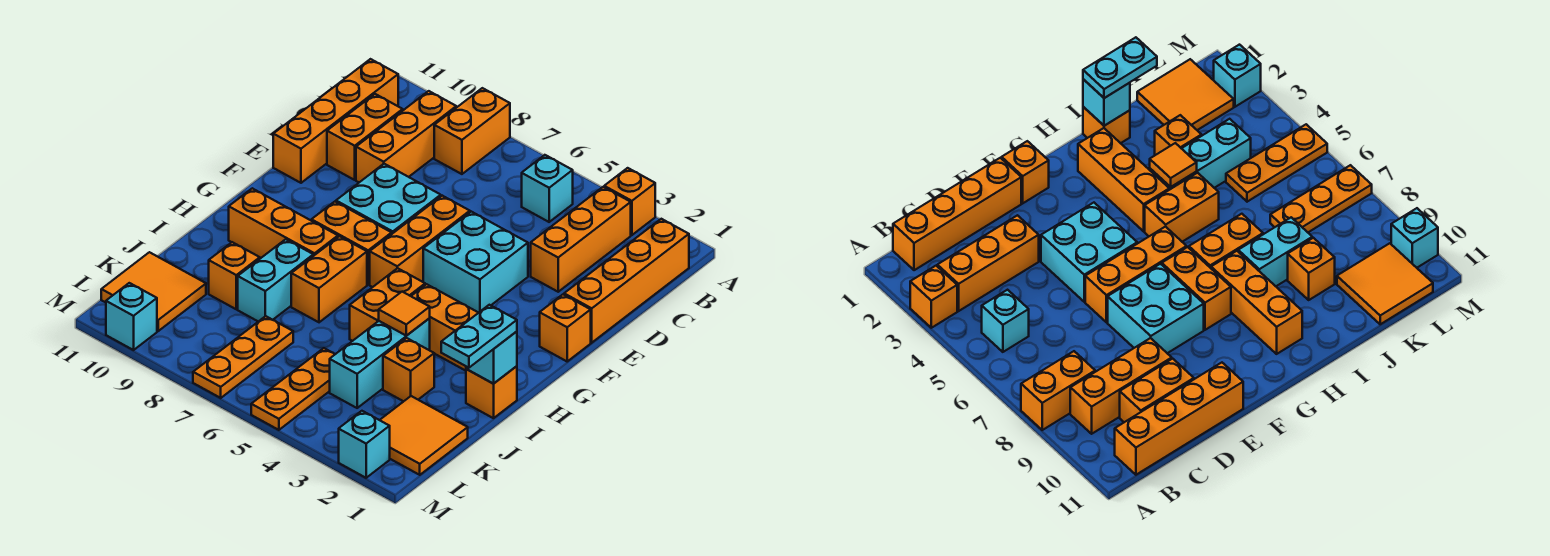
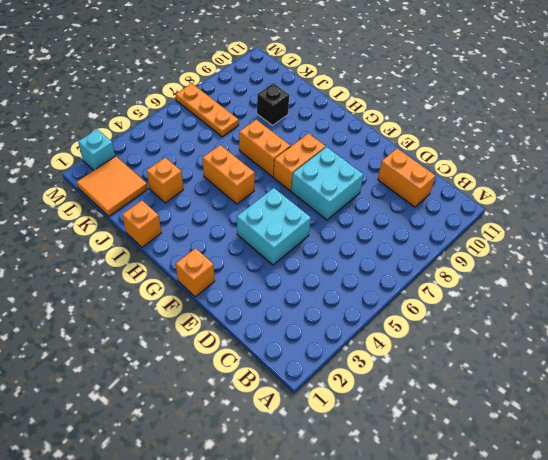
black 1x1 brick [257,83,289,125] -> orange 1x1 brick [209,242,260,309]
none -> orange 1x1 brick [604,168,655,235]
none -> orange 1x2 brick [434,88,510,174]
none -> orange 1x4 brick [564,219,689,343]
none -> orange 1x3 brick [531,187,631,292]

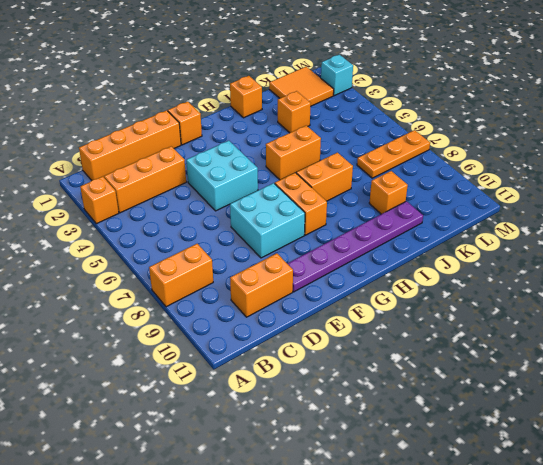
purple 1x6 plate [287,201,423,292] -> orange 1x3 brick [229,188,338,258]
none -> cyan 1x1 brick [522,155,573,222]
none -> orange 1x3 brick [356,91,456,182]
none -> orange 1x4 brick [273,59,398,183]
none -> orange 1x3 brick [370,196,470,287]

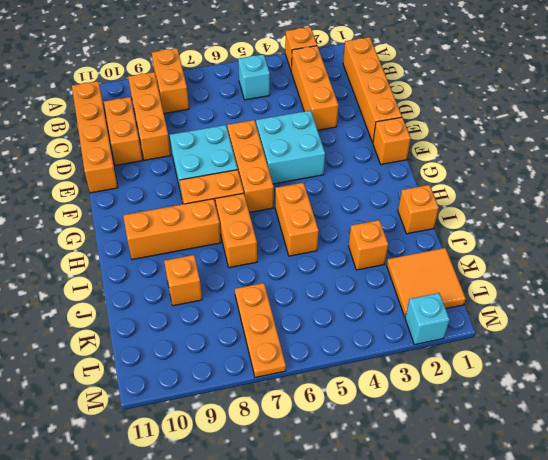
none -> orange 1x3 brick [411,284,478,371]
none -> cyan 1x3 brick [330,318,430,408]
none -> cyan 1x2 brick [238,239,313,322]
none -> orange 1x3 plate [251,348,335,430]

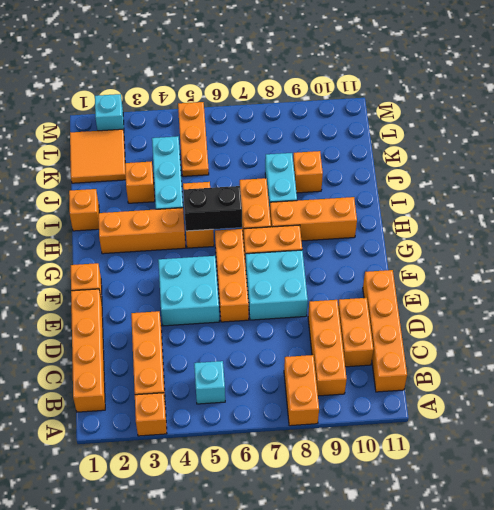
black 1x2 brick [183,186,242,231] -> none
none -> orange 1x3 plate [193,316,293,398]
none -> orange 2x2 tile [101,252,206,331]
none -> cyan 1x1 brick [106,283,157,350]
none -> cyan 1x1 brick [466,331,517,384]

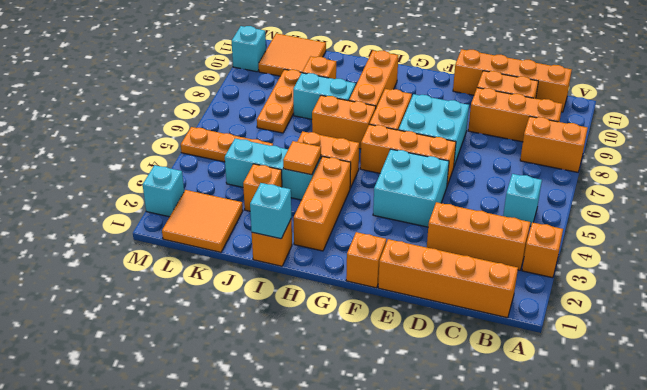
orange 1x3 plate [257,69,301,133] -> orange 1x3 plate turned to [193,316,293,398]
none -> cyan 1x2 plate [441,305,517,368]

